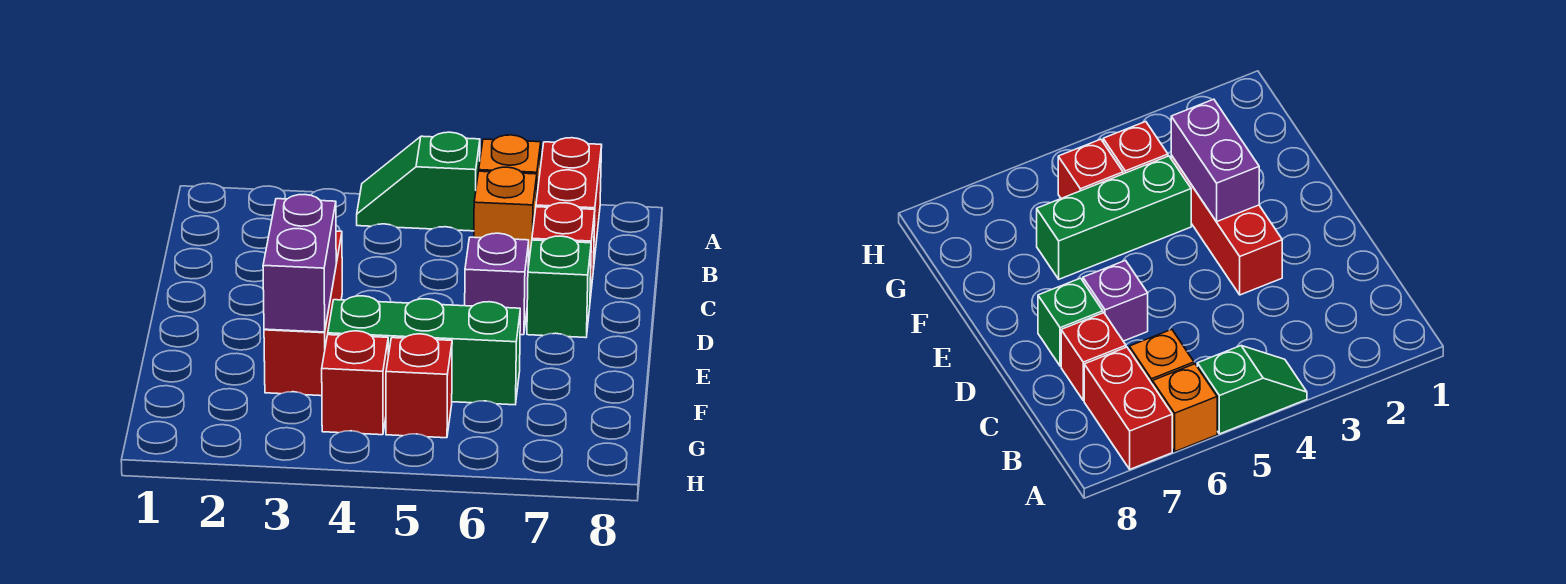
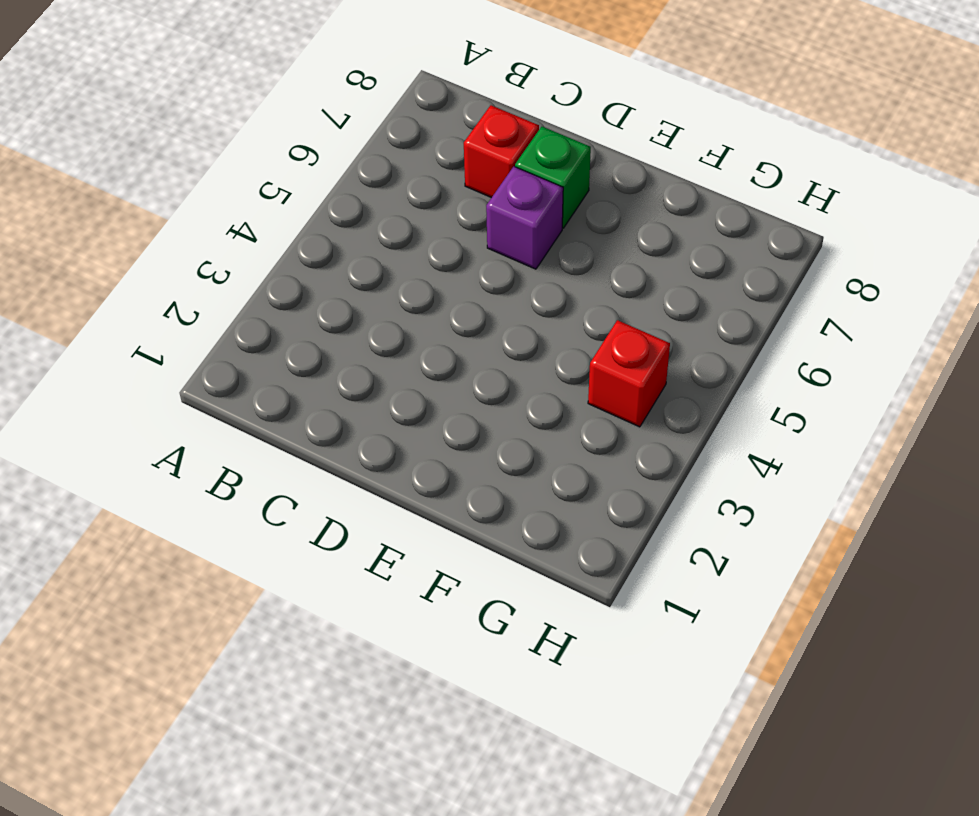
none -> green 1x2 slope [357,132,480,231]
none -> orange 1x1 brick [479,135,541,201]
none -> red 1x2 brick [536,138,602,269]

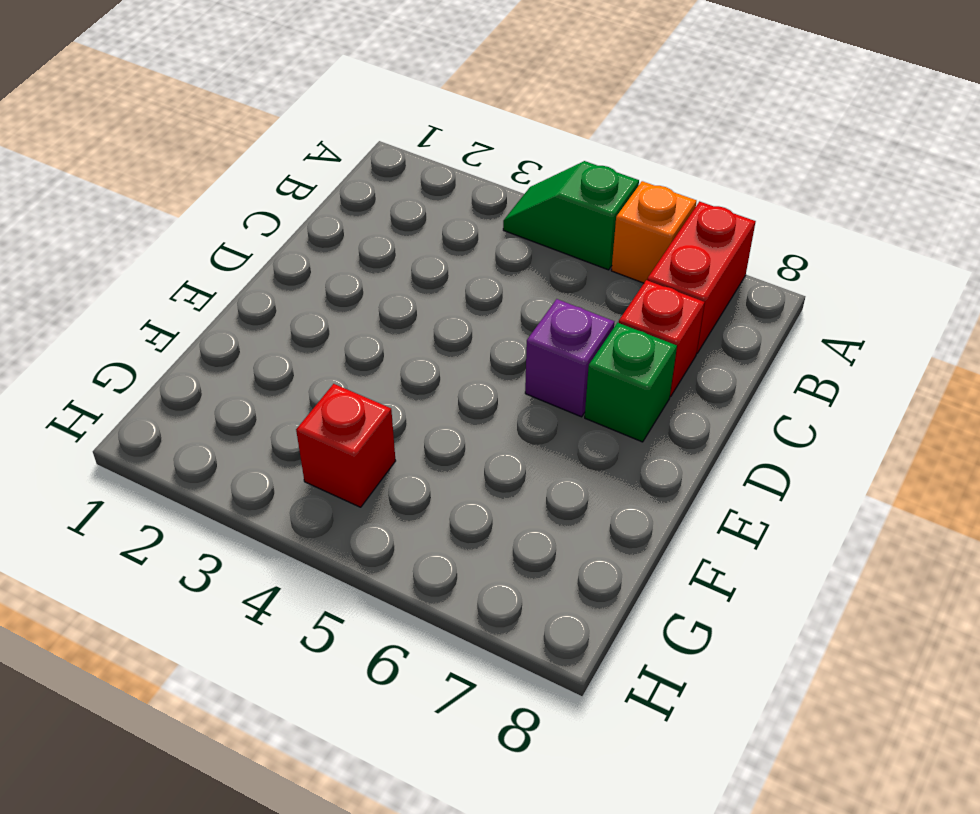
none -> orange 1x1 brick [474,167,537,266]
none -> red 1x3 brick [264,231,342,396]
none -> green 1x3 brick [328,296,520,405]

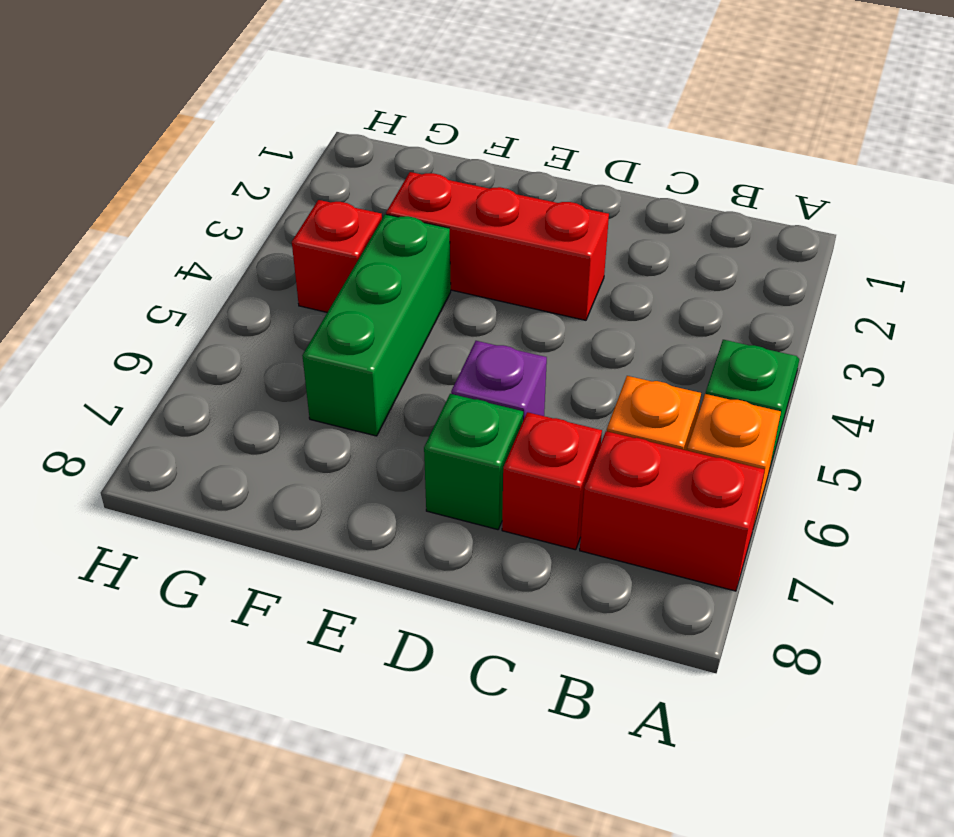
none -> red 1x1 brick [386,334,452,438]
none -> purple 1x2 brick [263,195,336,332]

